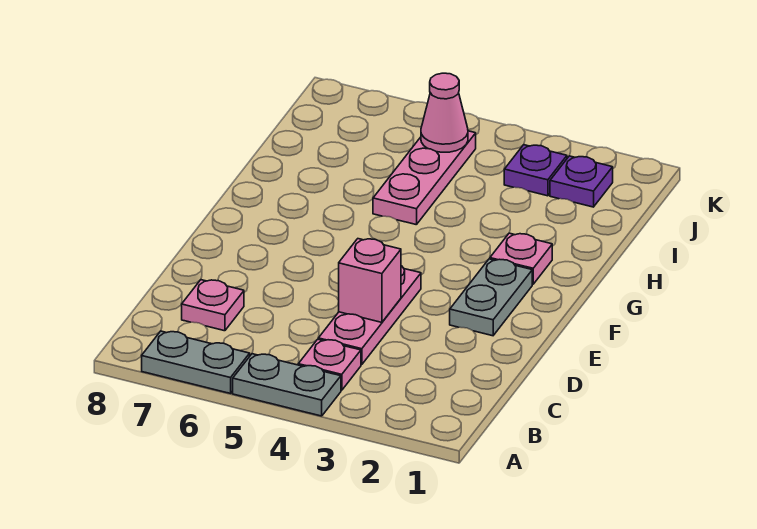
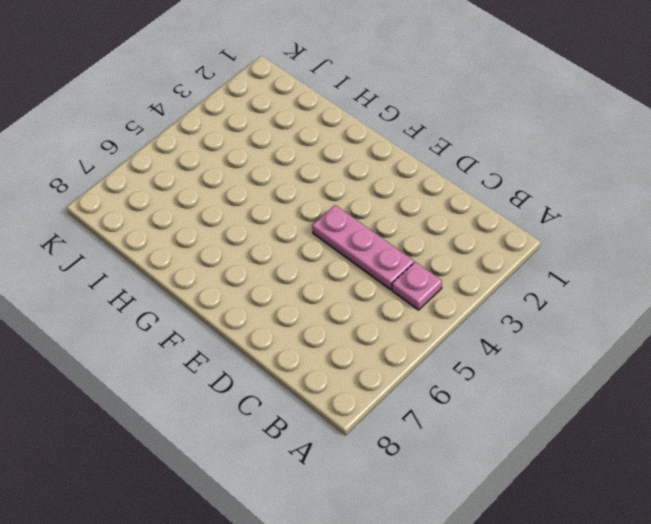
none -> grey 1x2 plate [233,354,341,416]
none -> grey 1x2 plate [142,331,250,393]
none -> pink 1x1 plate [182,280,244,331]

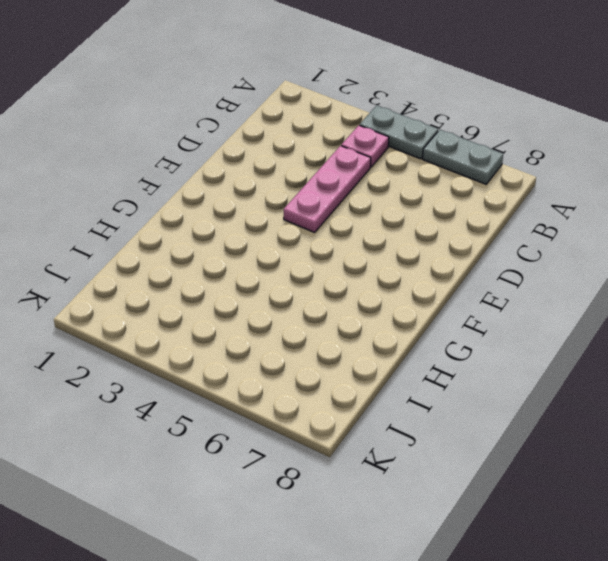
none -> pink 1x1 plate [182,280,244,331]
none -> grey 1x2 plate [450,259,532,336]
none -> pink 1x1 plate [490,233,552,284]

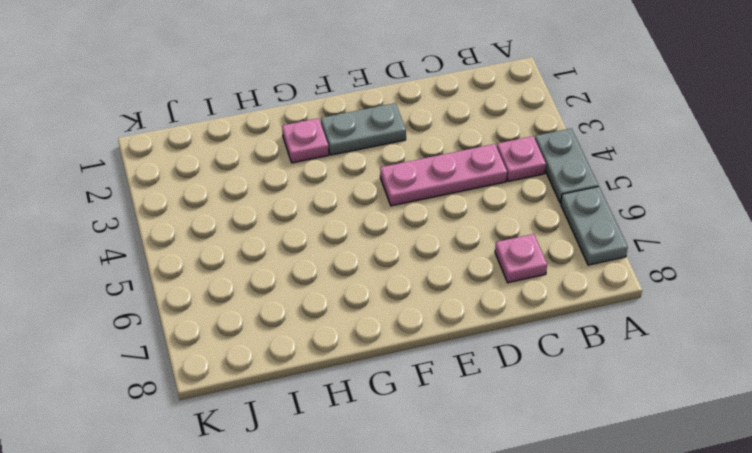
none -> pink 1x3 plate [373,131,476,225]
none -> purple 1x1 plate [550,156,613,207]
none -> purple 1x1 plate [504,145,567,196]

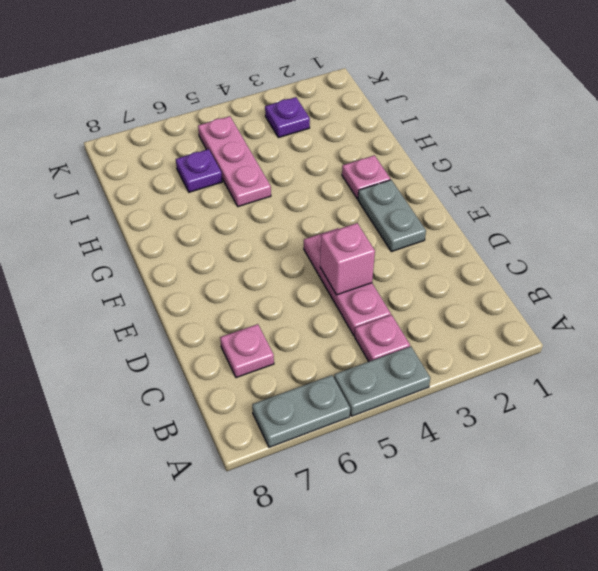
purple 1x1 plate [176,149,222,192] -> purple 1x1 plate moved to [550,156,613,207]
none -> pink 1x1 cone [421,73,468,152]

